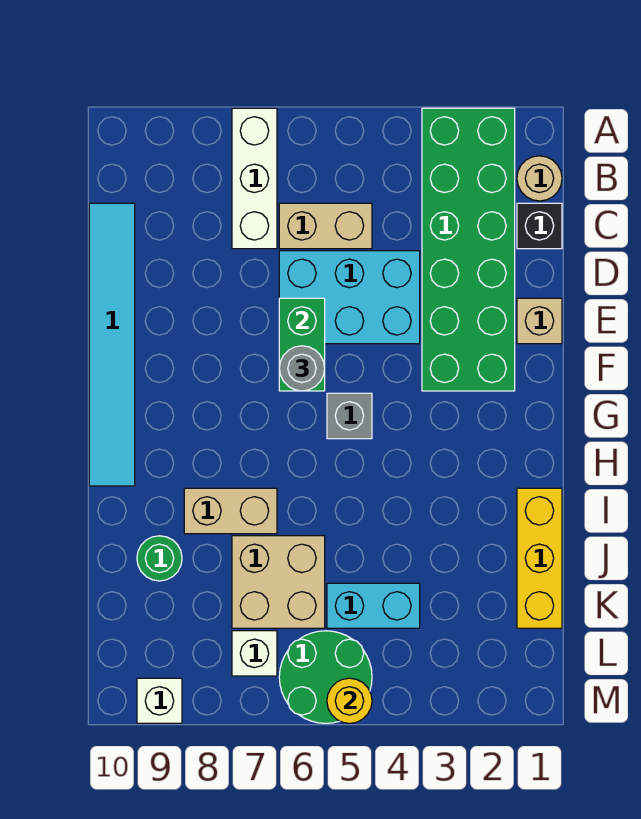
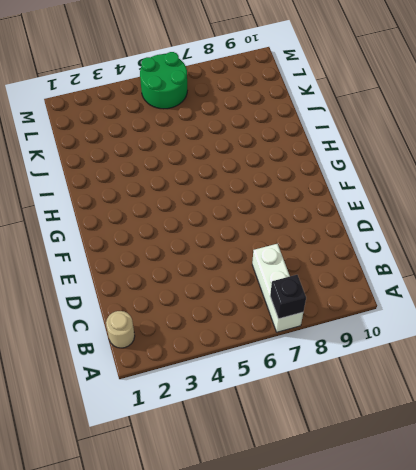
black 1x1 brick [270,275,306,319] -> black 1x1 brick moved to [517,203,562,249]
none -> green 2x6 brick [422,108,515,391]
none -> tan 1x2 brick [279,203,372,249]
none -> cyan 1x6 tile [89,203,135,486]

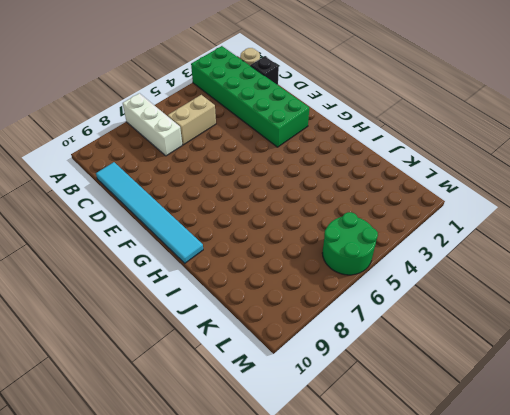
none -> cyan 2x3 brick [279,251,420,344]
none -> tan 1x1 brick [517,298,562,344]
none -> grey 1x1 brick [327,393,372,439]

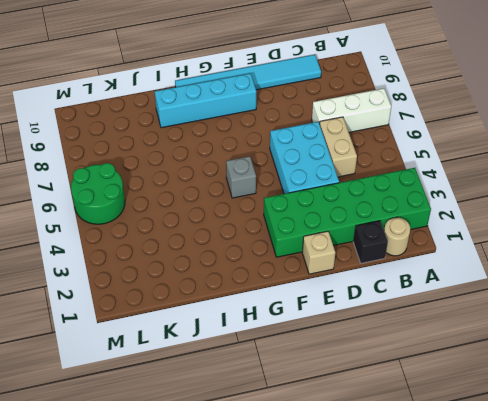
cyan 1x4 brick [155,73,257,128] -> none
none -> yellow 1x3 brick [517,488,562,628]
none -> tan 1x2 brick [184,488,277,534]
none -> tan 2x2 brick [232,536,325,628]

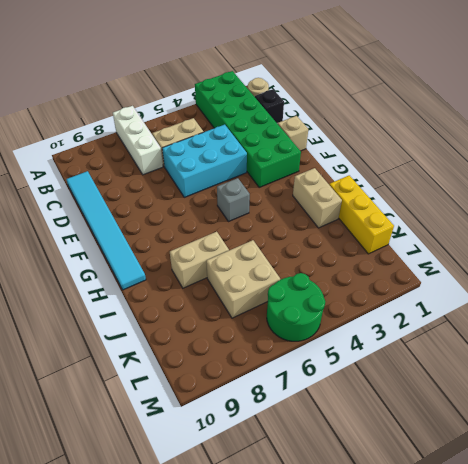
tan 1x2 brick [293,168,342,228] -> none
none -> green 1x1 round brick [137,536,182,581]
none -> cyan 1x2 brick [327,583,420,628]
none -> white 1x1 brick [232,631,277,676]

